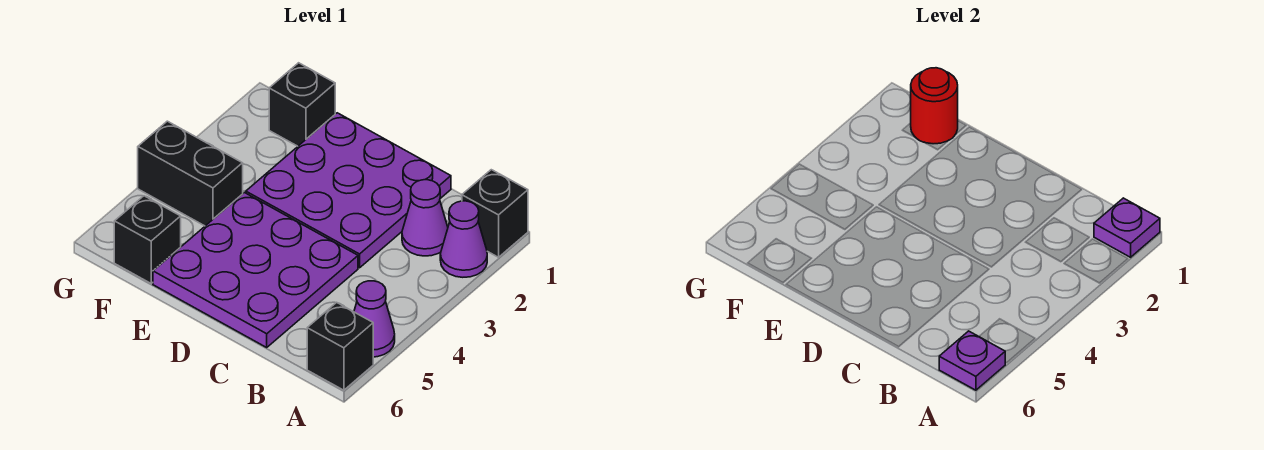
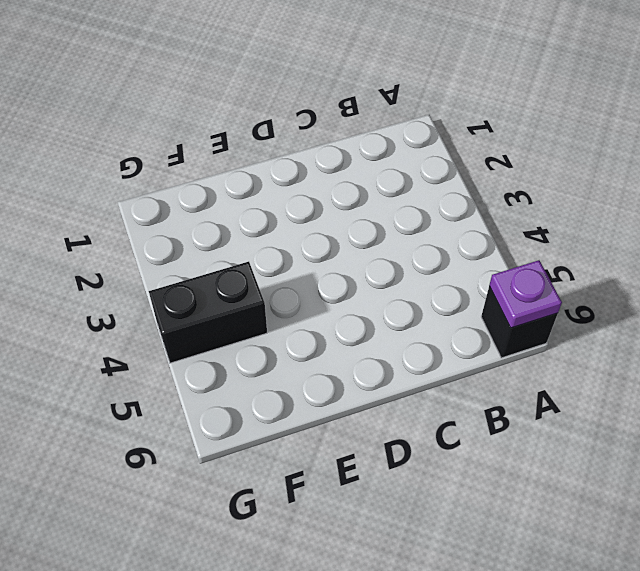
none -> black 1x1 brick [462,170,528,257]
none -> purple 1x1 cone [440,201,487,277]
none -> purple 1x1 cone [354,281,395,357]

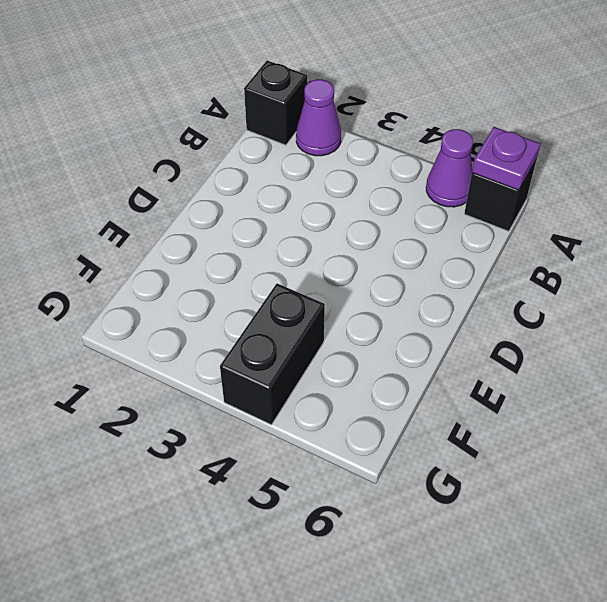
none -> purple 1x1 cone [402,180,448,256]
none -> purple 3x3 plate [246,113,451,268]
none -> purple 3x3 plate [153,193,358,347]

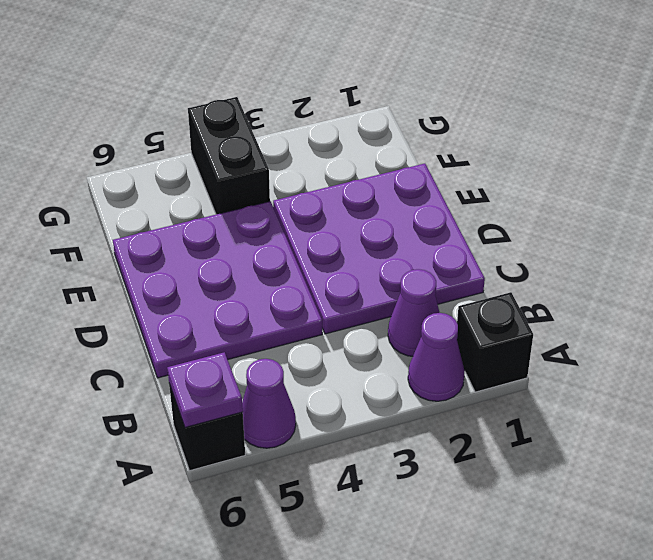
none -> black 1x1 brick [269,63,335,146]
none -> black 1x1 brick [114,196,181,283]
none -> purple 1x1 plate [1094,198,1160,257]

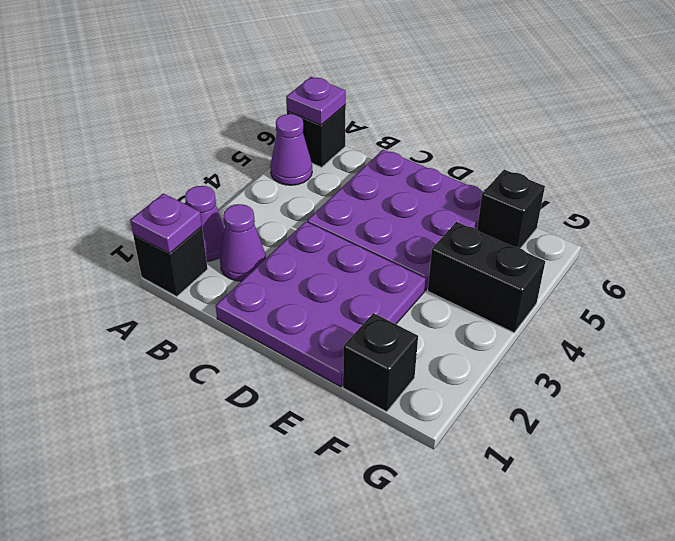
none -> red 1x1 round brick [910,68,958,144]

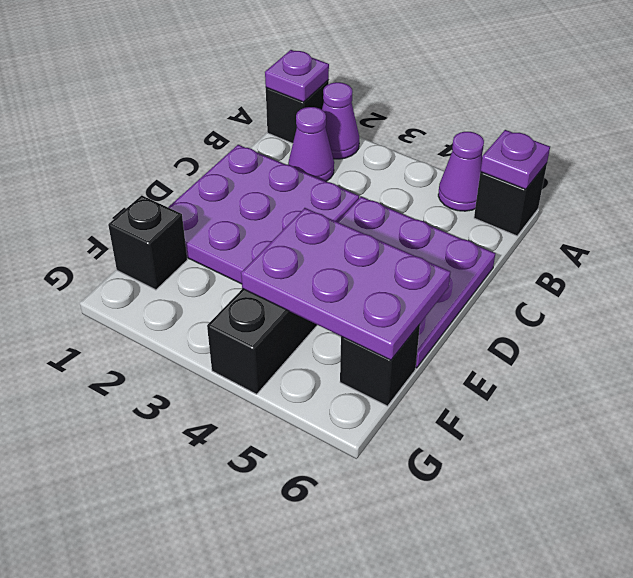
purple 2x3 plate [241,208,451,360] -> none
none -> red 1x1 round brick [910,68,958,144]

